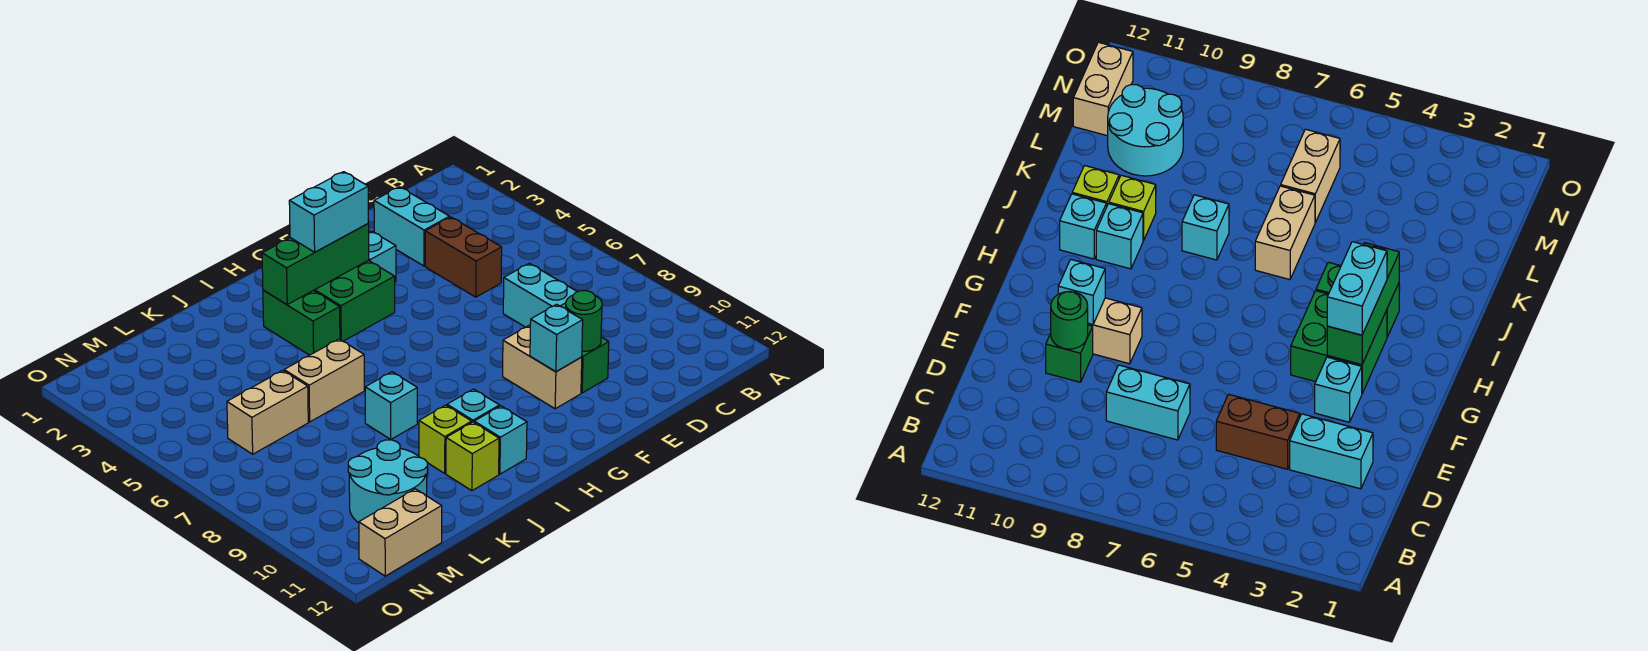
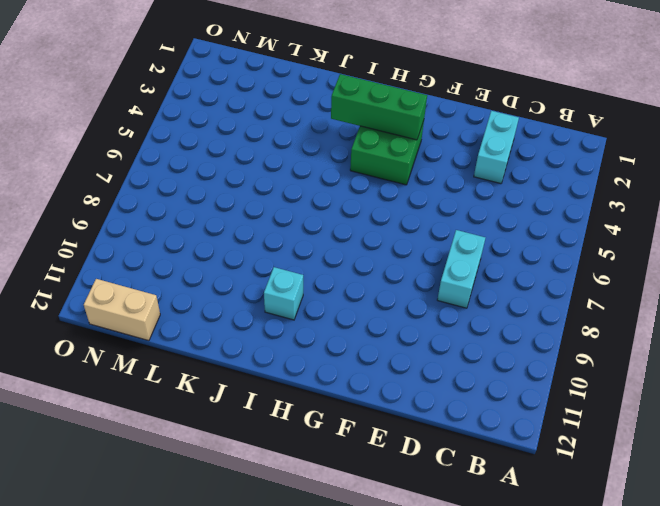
none -> brown 1x2 brick [425,217,502,297]
none -> green 1x1 brick [581,337,609,393]
none -> cyan 1x1 brick [369,231,396,282]

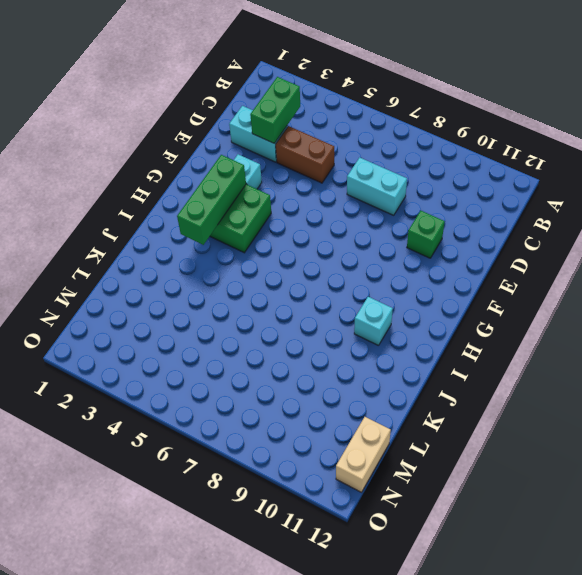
green 1x2 brick [250,77,300,143] -> green 1x2 brick turned to [263,290,340,355]
none -> tan 1x2 brick [503,326,582,409]
none -> cyan 1x1 brick [474,406,527,474]
none -> tan 1x2 brick [284,339,364,422]

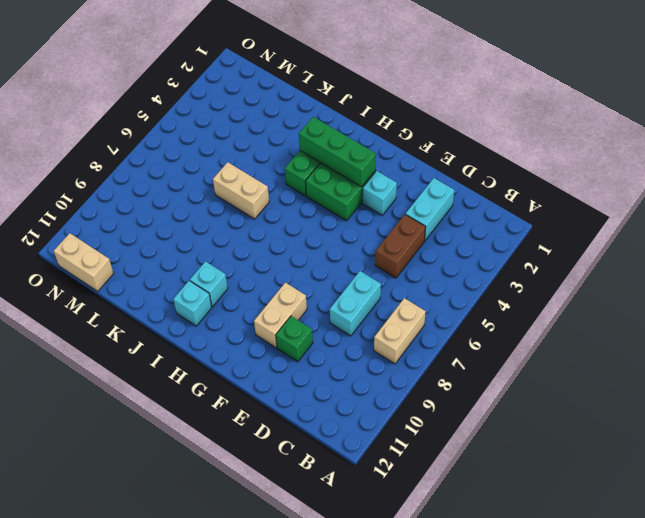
tan 1x2 brick [374,298,426,364] -> tan 1x2 brick turned to [227,370,308,454]
none -> cyan 1x1 brick [365,372,417,439]
none -> lime 1x1 brick [419,405,472,473]
none -> lime 1x1 brick [446,422,499,491]

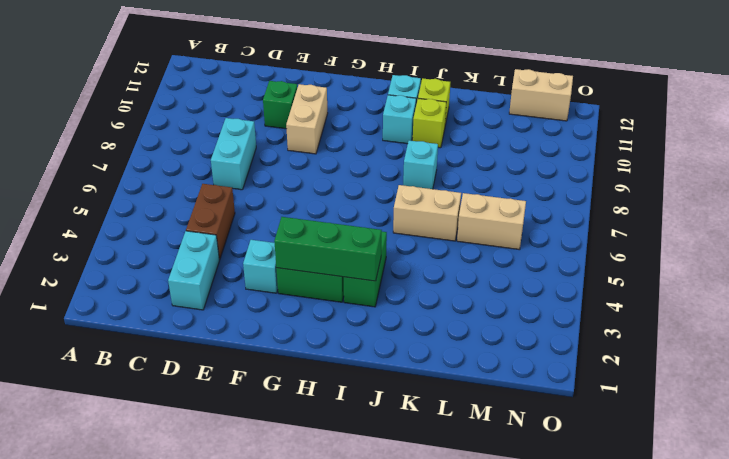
none -> cyan 2x2 round brick [348,440,427,523]
none -> green 1x1 round brick [566,291,602,351]
none -> cyan 1x1 brick [530,304,583,372]

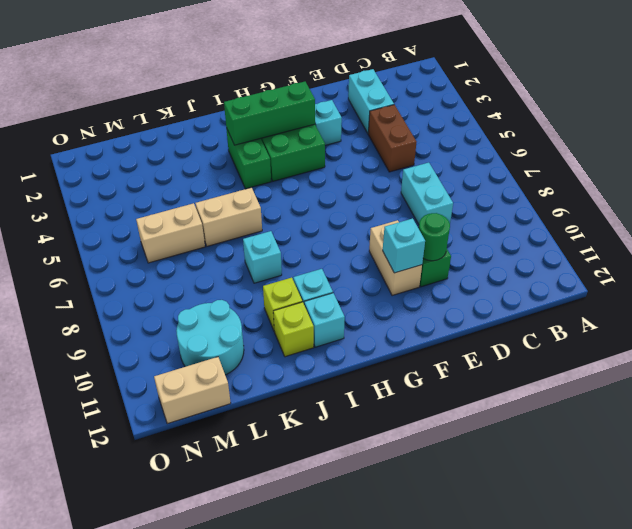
none -> cyan 1x2 brick [289,172,368,252]

